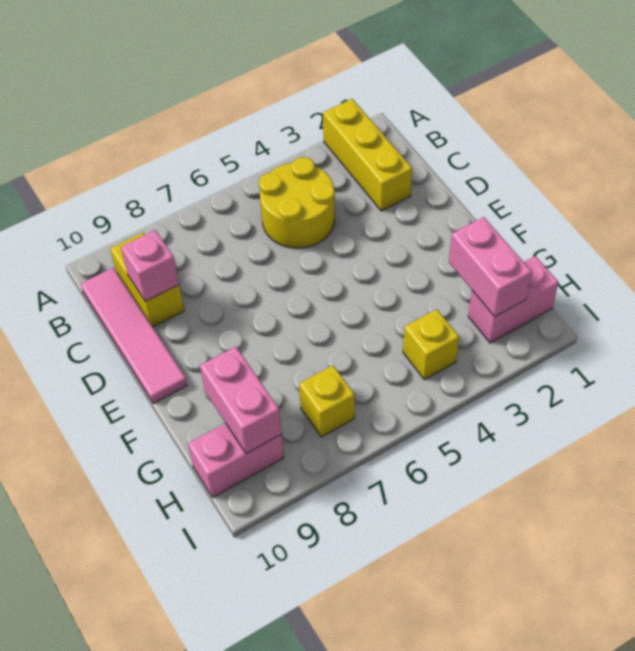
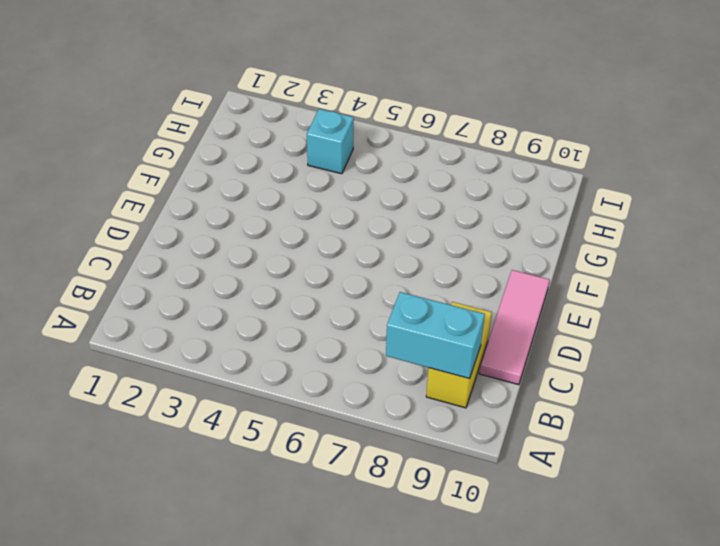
cyan 1x2 brick [386,292,485,379] -> none
pink 1x3 tile [479,270,550,385] -> pink 1x4 tile [81,268,187,404]
cyan 1x1 brick [307,109,354,174] -> yellow 1x1 brick [403,309,459,380]
none -> yellow 1x3 brick [323,99,412,211]
none -> yellow 2x2 round brick [259,157,335,248]

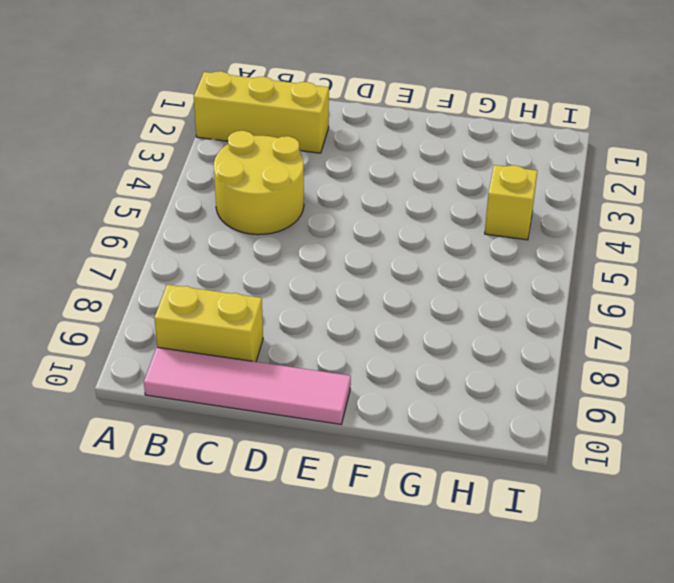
none -> pink 1x2 brick [468,256,558,343]
none -> yellow 1x1 brick [299,365,355,437]

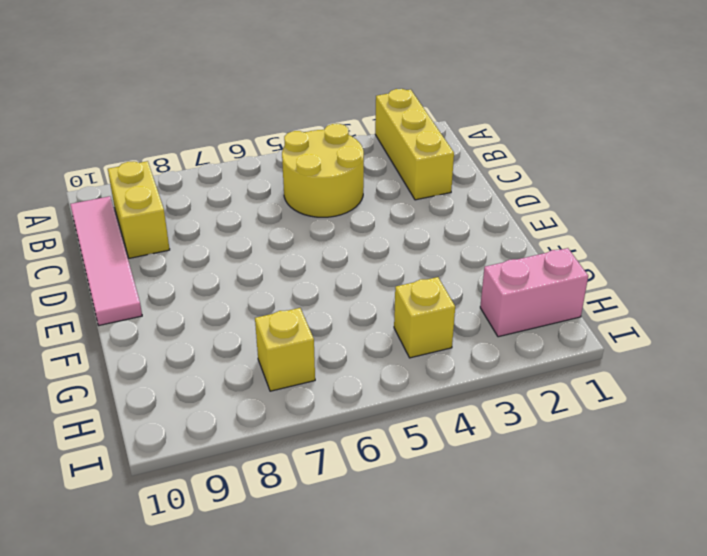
none -> pink 1x2 brick [188,423,284,497]
none -> pink 1x1 brick [121,230,179,301]

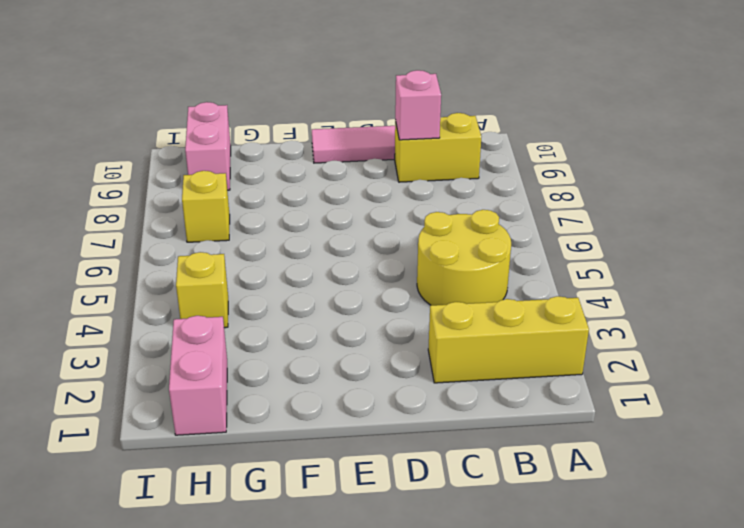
none -> pink 1x2 brick [449,217,532,317]
none -> pink 1x2 brick [200,347,282,454]

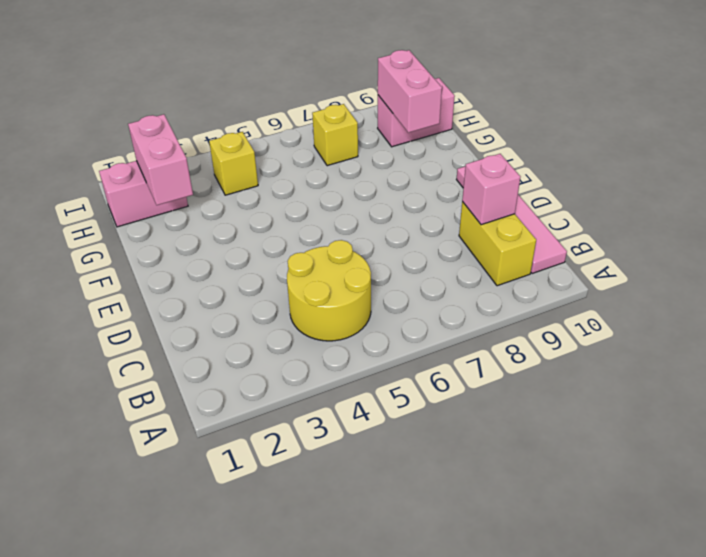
none -> yellow 1x3 brick [323,99,412,211]

